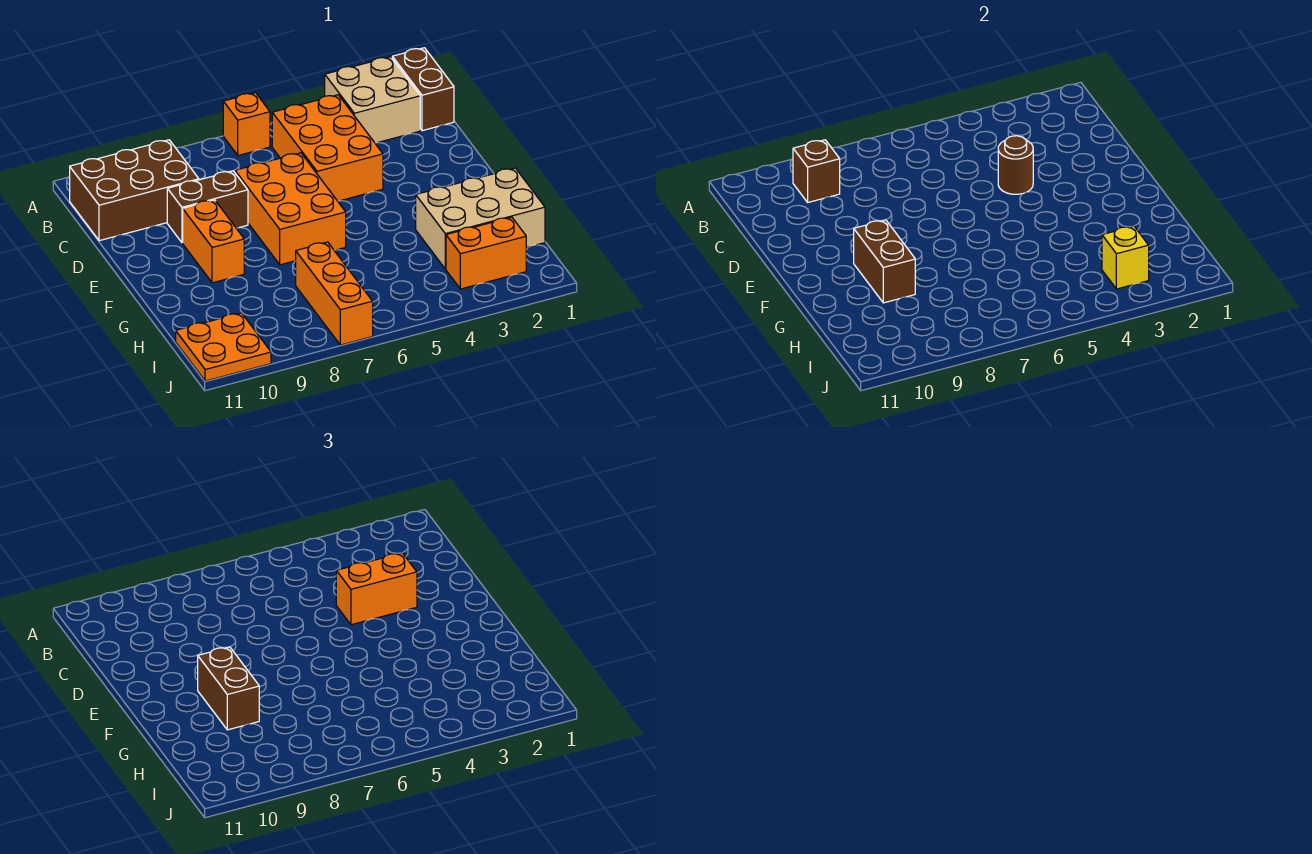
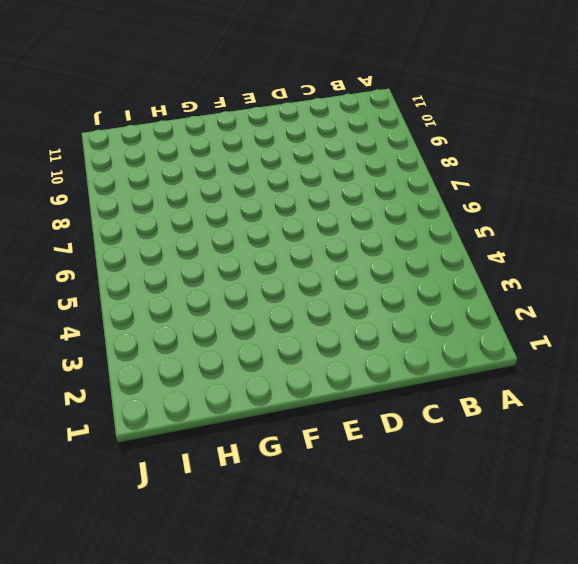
none -> brown 1x2 brick [392,48,454,131]
none -> tan 2x2 brick [325,57,420,143]
none -> orange 1x1 brick [223,93,270,155]

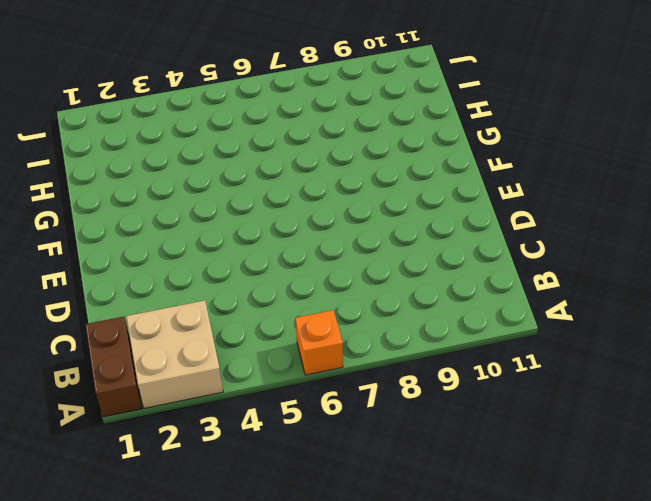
none -> orange 2x3 brick [272,95,383,201]
none -> brown 2x3 brick [70,140,199,241]
none -> orange 2x3 brick [235,153,346,265]

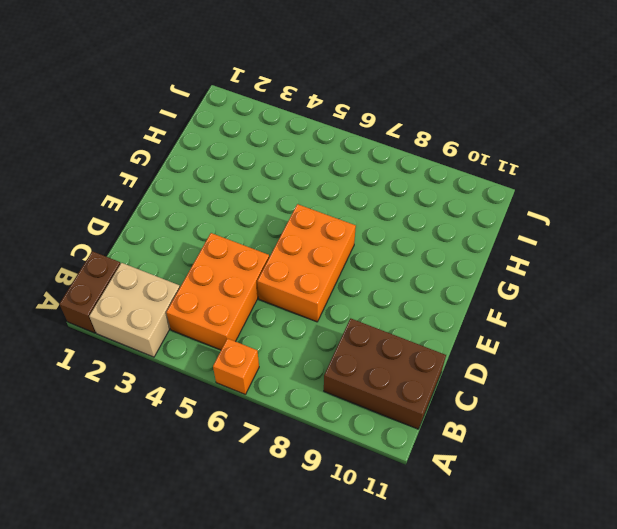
none -> brown 1x2 brick [167,171,248,243]
none -> orange 1x2 brick [183,200,244,283]
none -> tan 2x3 brick [416,168,545,269]

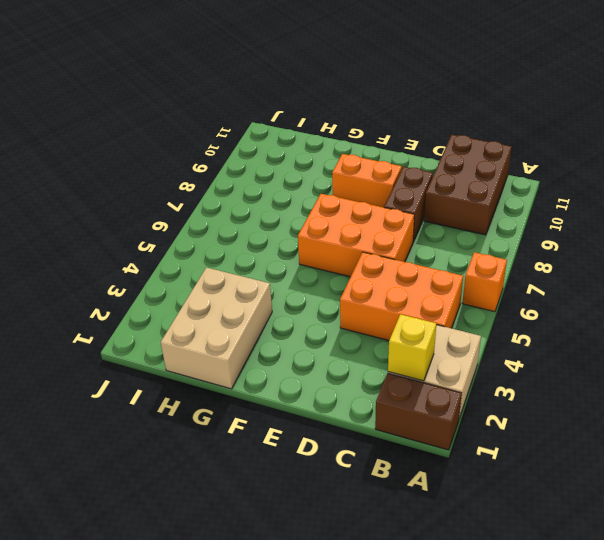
yellow 1x1 brick [388,314,436,381] -> yellow 1x1 brick moved to [1102,226,1149,289]
none -> orange 1x3 brick [296,242,373,345]
none -> orange 1x2 brick [446,217,526,289]
none -> orange 2x2 plate [176,313,271,381]

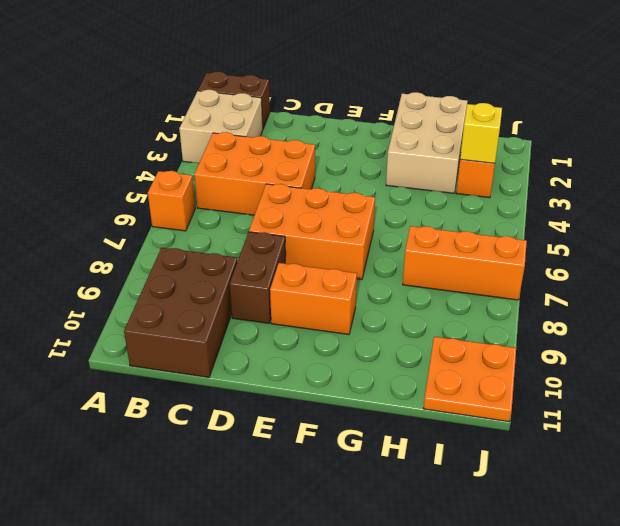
none -> brown 1x1 brick [793,140,840,202]
none -> brown 1x1 round brick [998,136,1033,194]
none -> brown 1x2 brick [854,220,915,303]

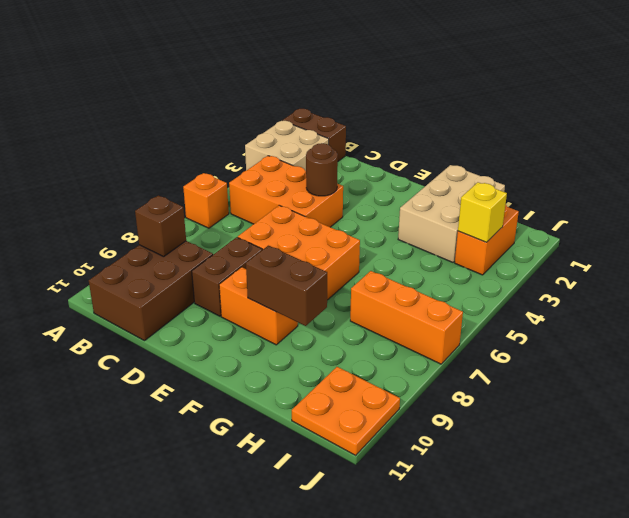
none -> orange 1x2 brick [336,553,417,625]
none -> brown 1x2 brick [198,647,259,730]

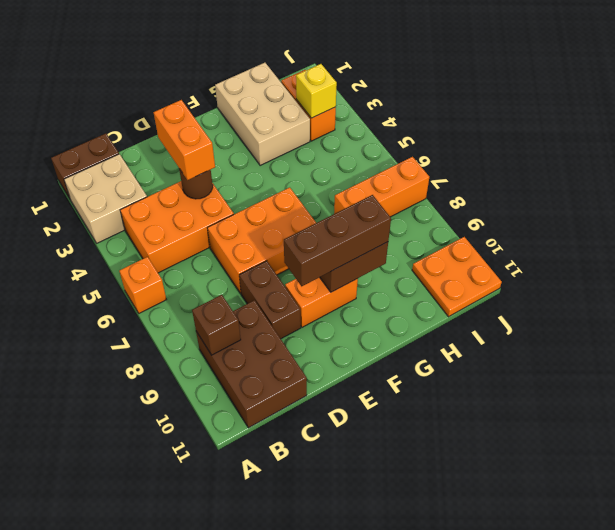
brown 1x3 brick [284,195,391,286] -> brown 1x2 brick [198,647,259,730]

